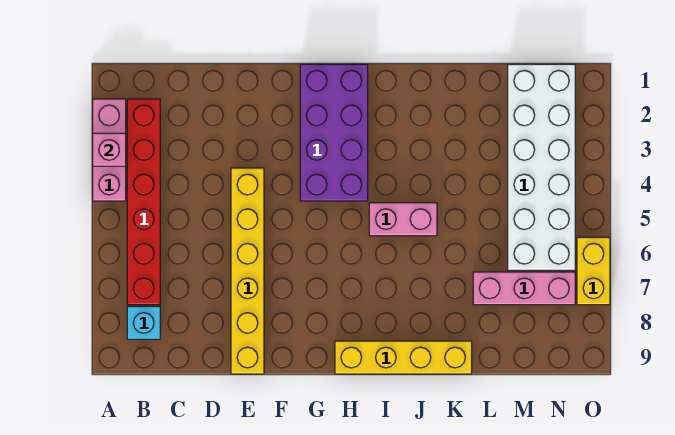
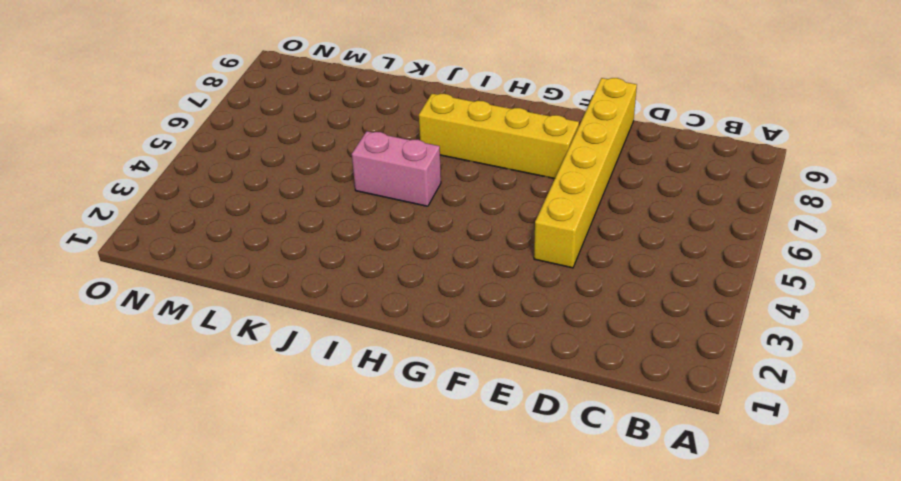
yellow 1x4 brick [419,94,579,179] -> yellow 1x4 brick moved to [335,341,472,374]
none -> pink 1x3 brick [93,99,126,201]
none -> red 1x6 brick [127,99,160,305]

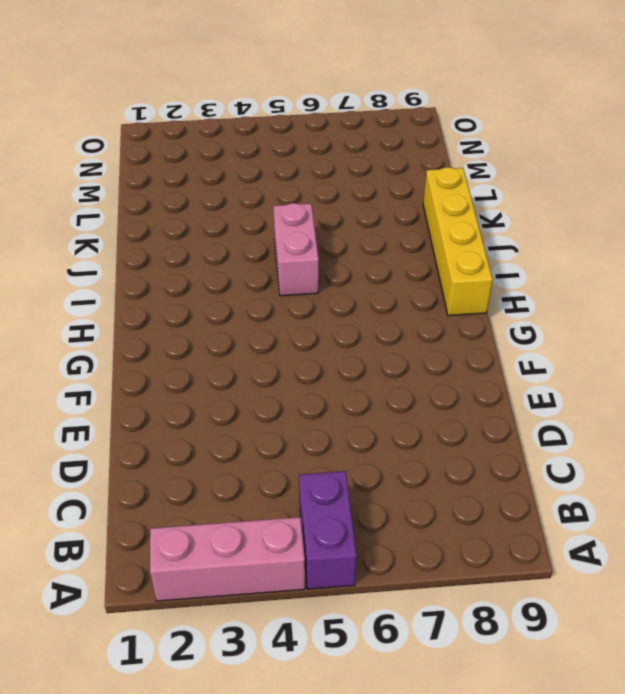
purple 1x2 brick [299,471,357,589] -> red 1x6 brick [127,99,160,305]
none -> cyan 1x1 brick [127,306,160,339]
none -> yellow 1x6 brick [231,168,264,374]

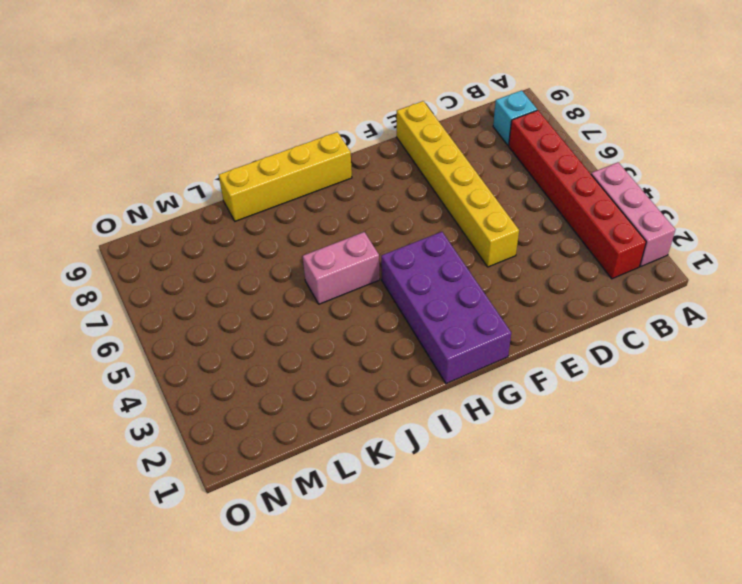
none -> pink 1x3 brick [473,272,575,305]
none -> white 2x6 brick [508,64,575,270]

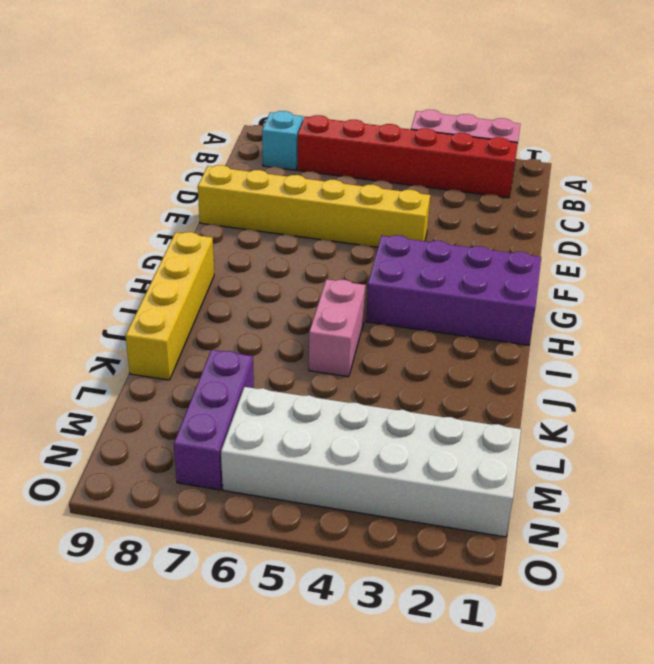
purple 1x3 brick [174,350,254,490] -> pink 1x3 brick [473,272,575,305]
none -> yellow 1x2 brick [577,237,610,305]
none -> pink 1x1 brick [93,133,126,166]

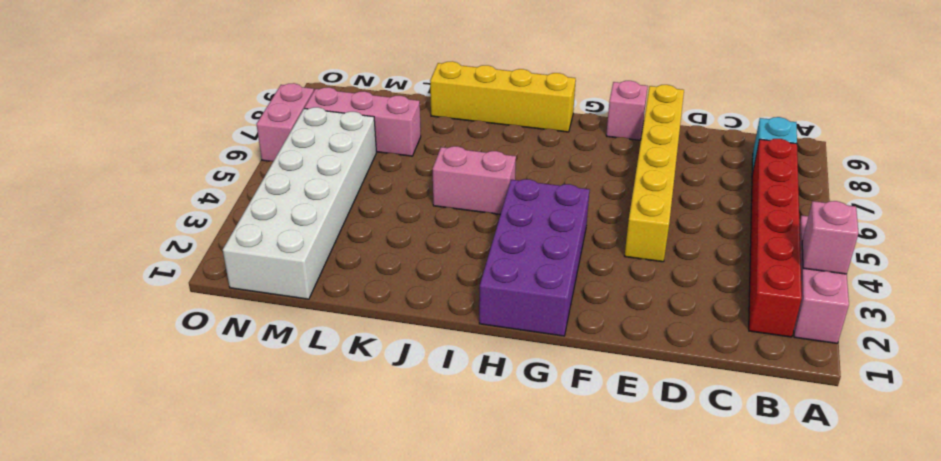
pink 1x1 brick [606,81,648,140] -> none
pink 1x2 brick [257,83,314,161] -> yellow 1x2 brick [577,237,610,305]

